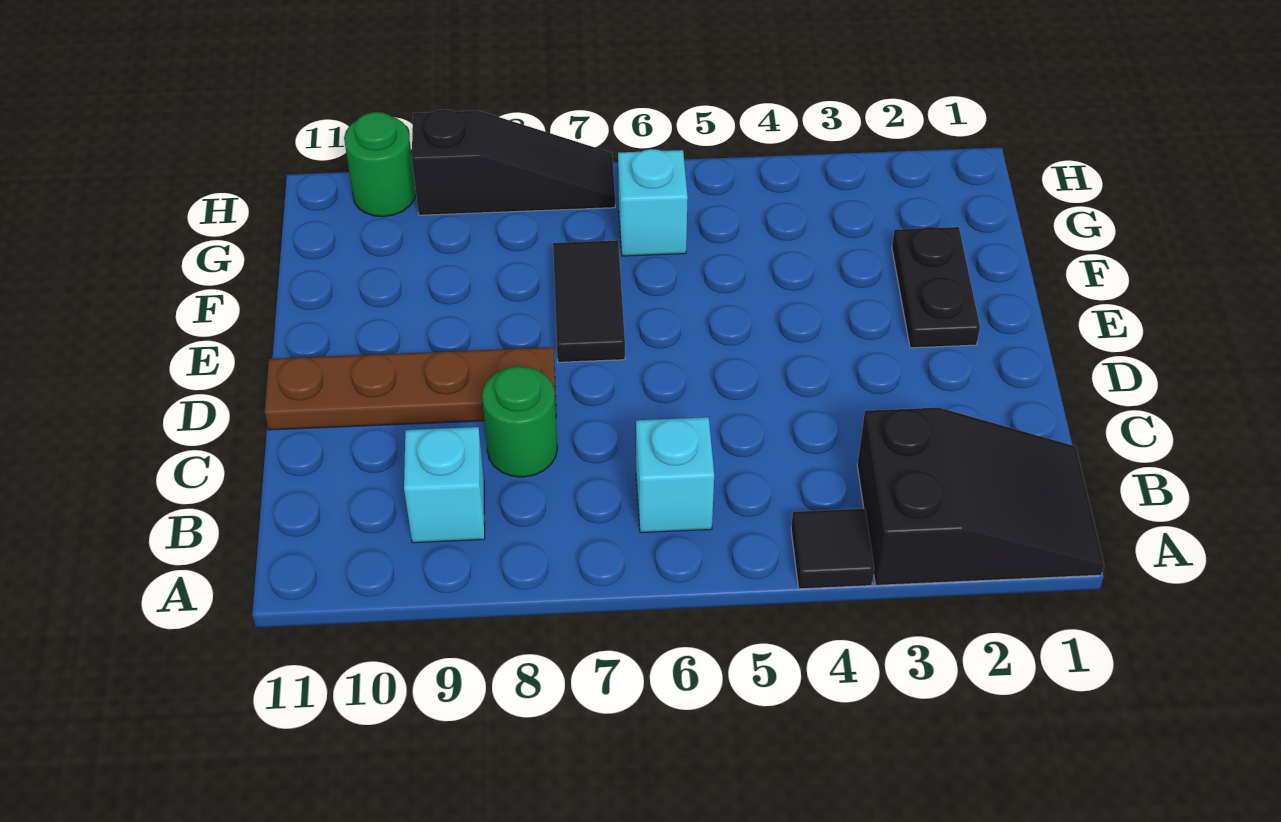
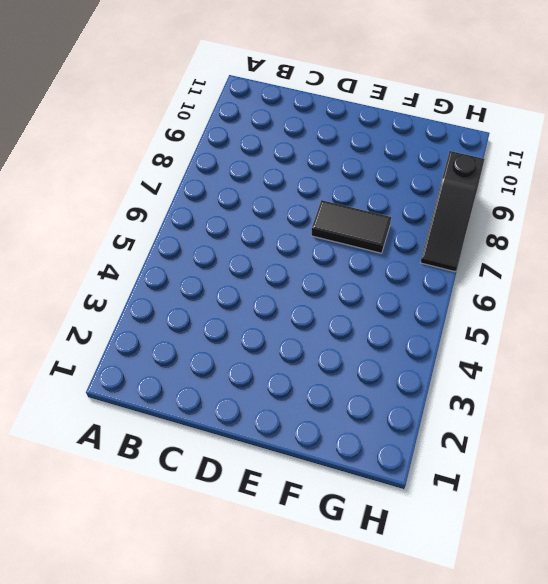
none -> black 2x3 slope [857,407,1104,585]
none -> black 1x1 tile [791,509,874,589]

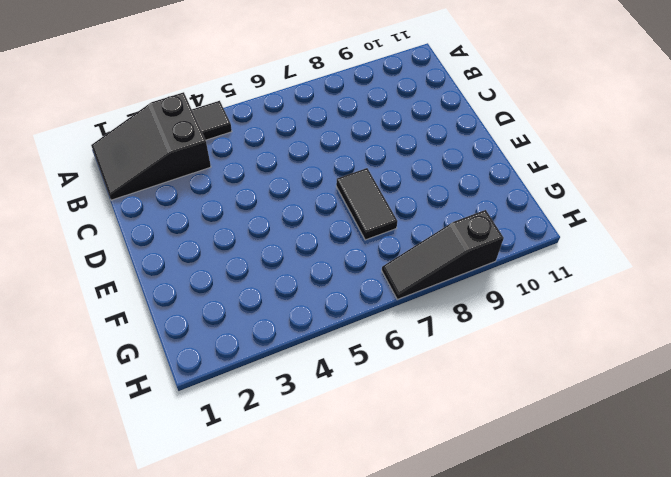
none -> cyan 1x1 brick [636,417,714,533]
none -> cyan 1x1 brick [404,427,485,543]

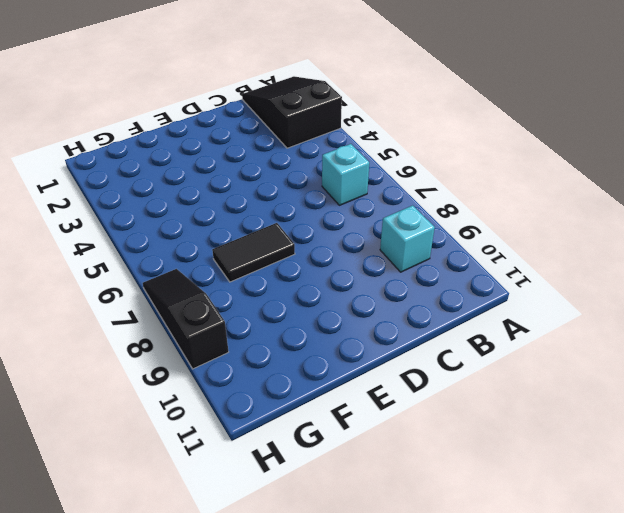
none -> black 1x1 tile [791,509,874,589]
none -> green 1x1 round brick [482,366,557,477]

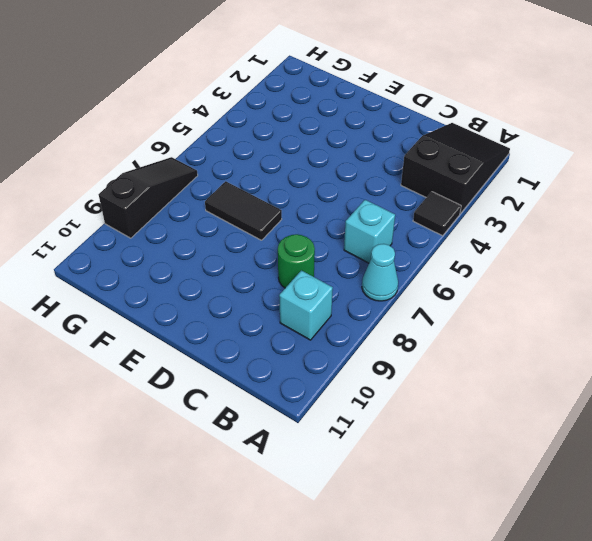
cyan 1x1 cone [362,244,398,301] -> none
none -> brown 1x4 plate [265,347,556,430]
none -> black 1x2 plate [892,227,980,348]

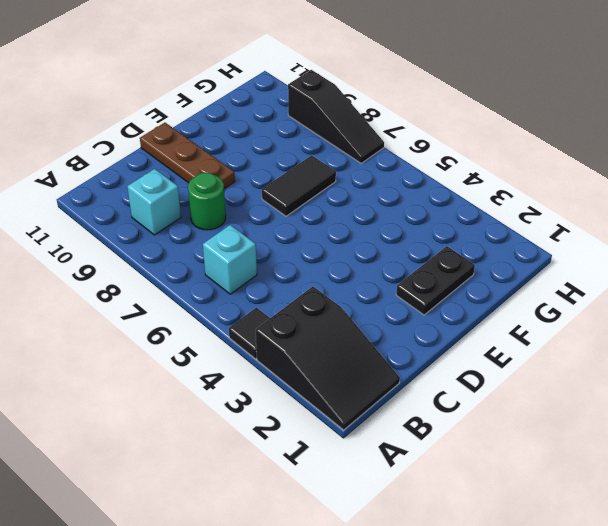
brown 1x3 plate [140,123,235,189] -> brown 1x4 plate [265,347,556,430]
none -> cyan 1x1 brick [618,149,688,256]
none -> green 1x1 round brick [344,112,416,217]

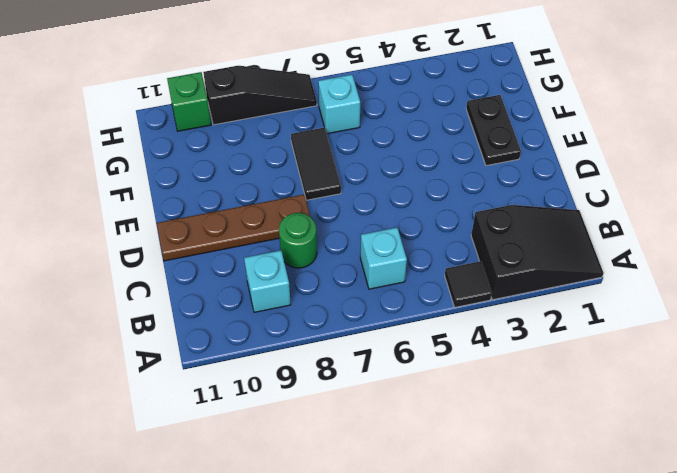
green 1x1 brick [167,72,211,131] -> green 1x1 round brick [344,112,416,217]

